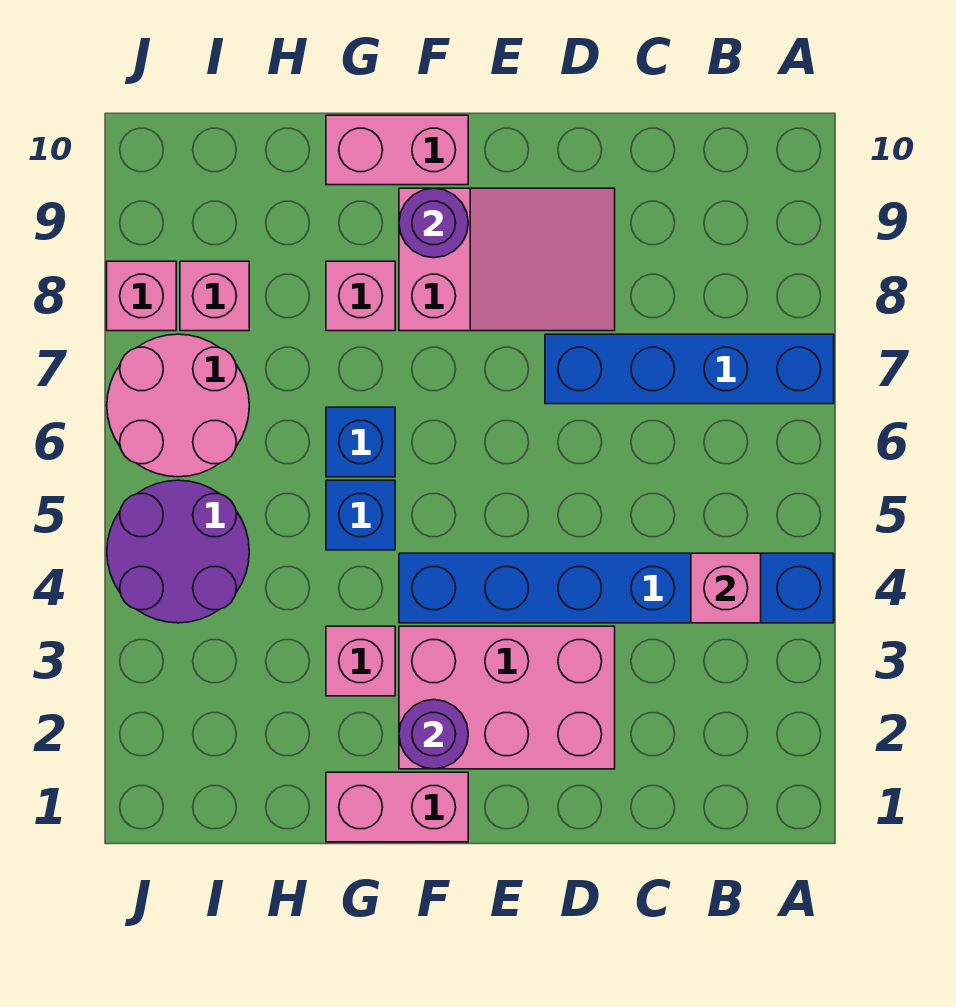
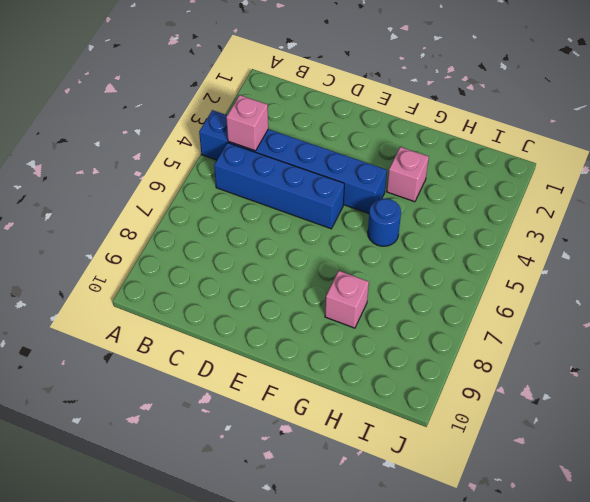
blue 1x4 brick [214,143,344,229] -> blue 1x4 brick moved to [545,334,834,404]
blue 1x1 round brick [368,199,401,246] -> blue 1x1 brick [326,480,395,550]
none -> pink 2x3 brick [399,626,615,769]
none -> pink 2x3 slope [399,188,615,331]
none -> pink 1x2 brick [326,772,468,842]

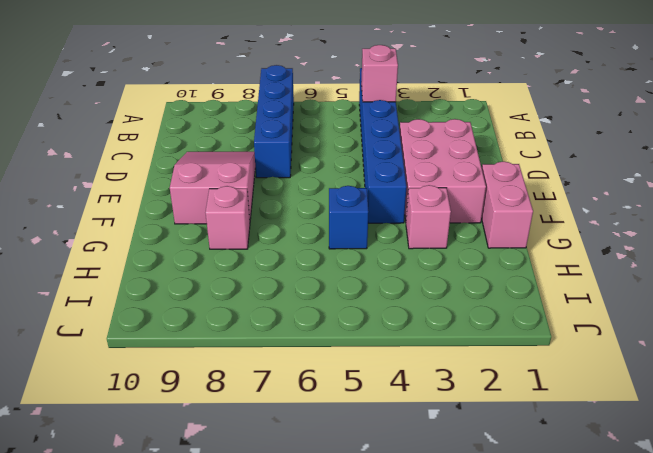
none -> pink 1x2 brick [326,115,468,185]
none -> blue 1x1 brick [326,407,395,477]
none -> purple 2x2 round brick [107,480,249,623]

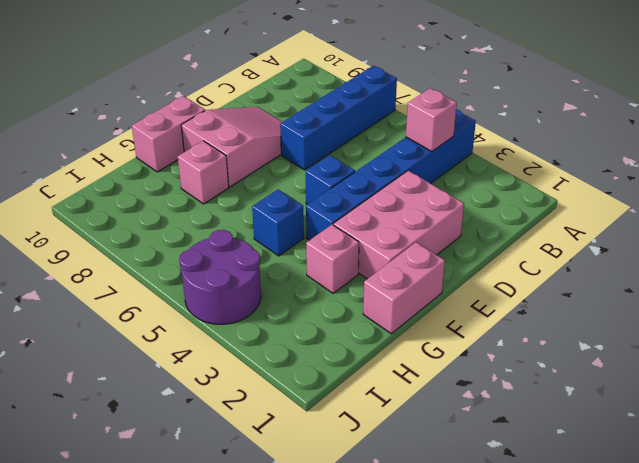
blue 1x1 brick [306,155,355,204] -> blue 1x1 brick moved to [326,407,395,477]
none -> pink 2x2 round brick [107,334,249,477]
none -> pink 1x1 brick [180,261,249,331]
none -> pink 1x1 brick [107,261,176,331]

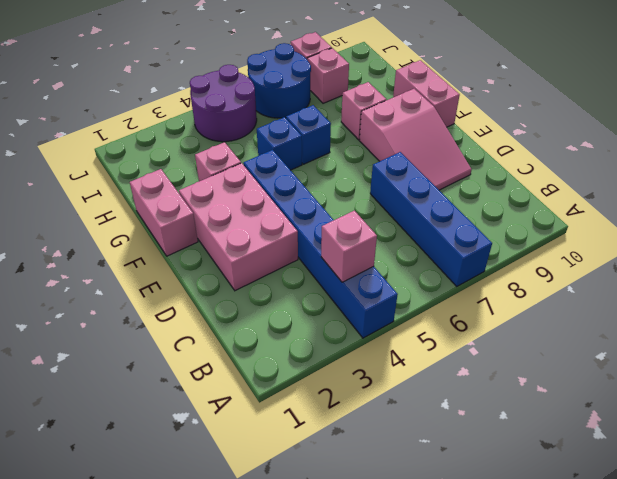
blue 2x2 round brick [247,43,311,118] -> pink 2x2 round brick [107,334,249,477]
none -> purple 1x1 round brick [399,699,468,769]
none -> purple 1x1 round brick [399,188,468,258]

